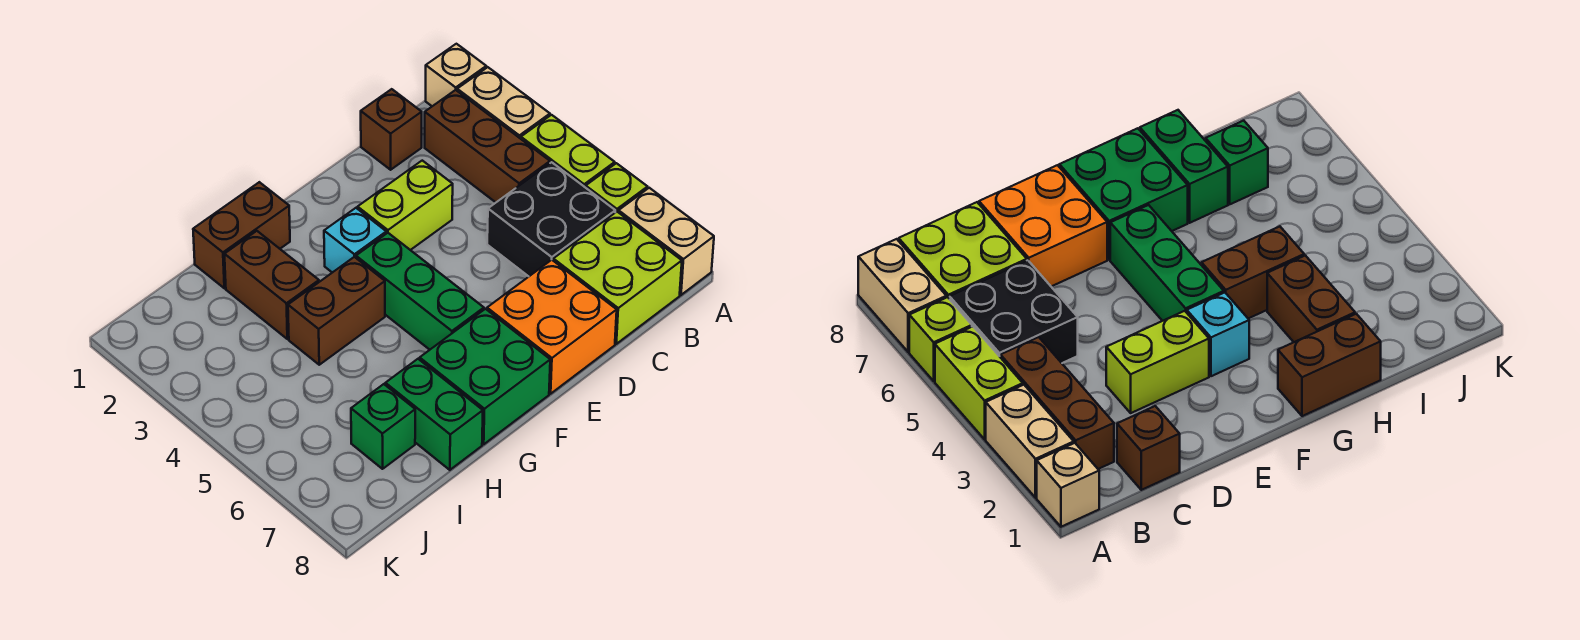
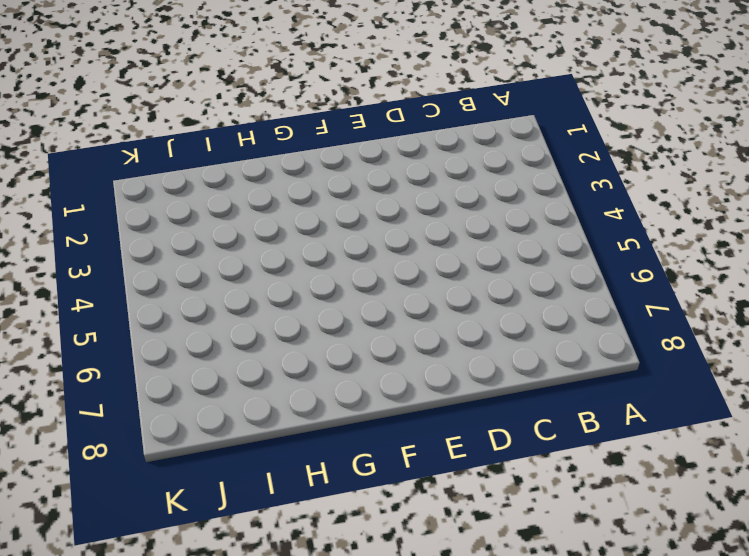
none -> tan 1x1 brick [426,44,486,106]
none -> tan 1x2 brick [457,67,550,139]
none -> lime 1x2 brick [521,115,615,188]

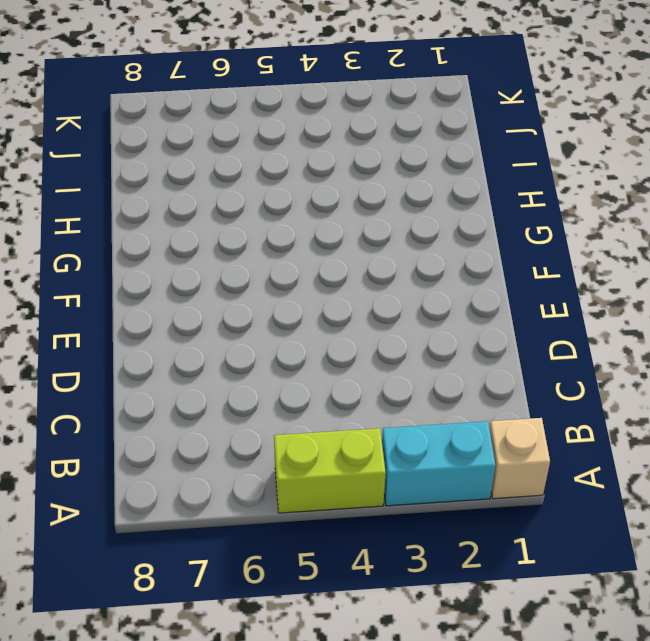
cyan 1x2 brick [382,421,495,506] -> tan 1x2 brick [457,67,550,139]
none -> lime 1x1 brick [586,163,648,212]
none -> tan 1x2 brick [618,188,714,295]
none -> brown 1x3 brick [425,90,550,202]

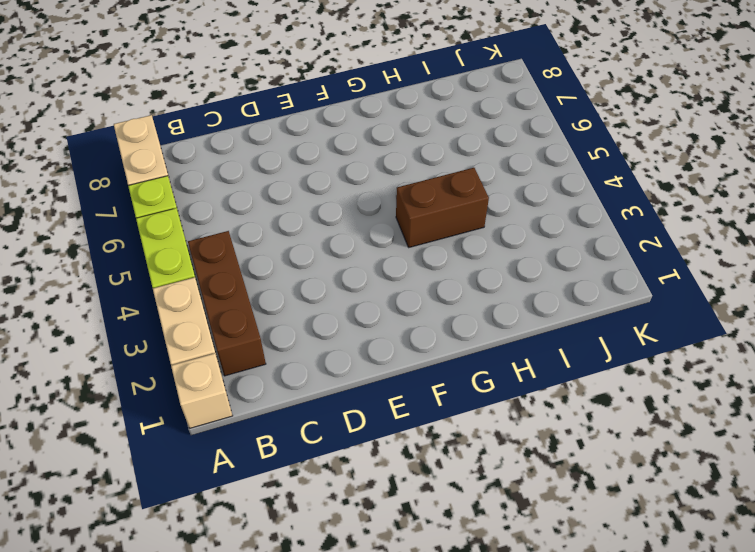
none -> black 2x2 brick [487,162,615,276]
none -> lime 2x2 brick [553,212,682,344]
none -> brown 1x1 brick [361,89,422,170]

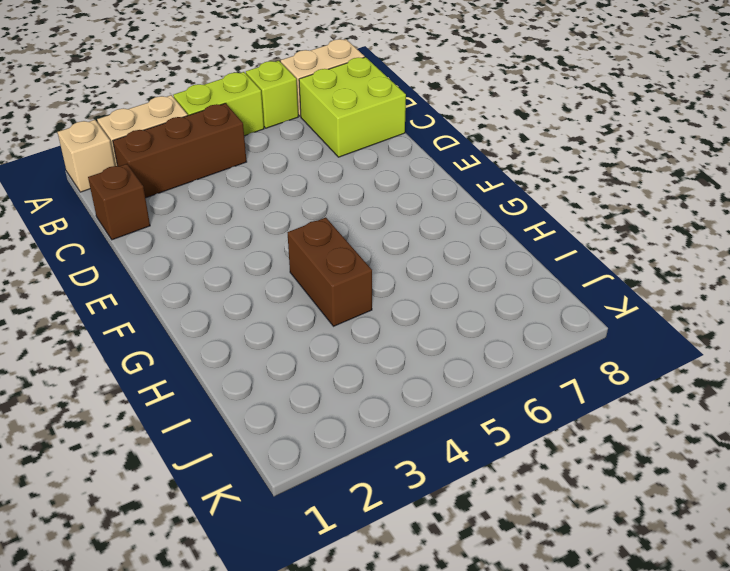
none -> black 2x2 brick [487,162,615,276]
none -> lime 1x2 brick [358,161,453,250]
none -> orange 2x2 brick [487,260,617,394]

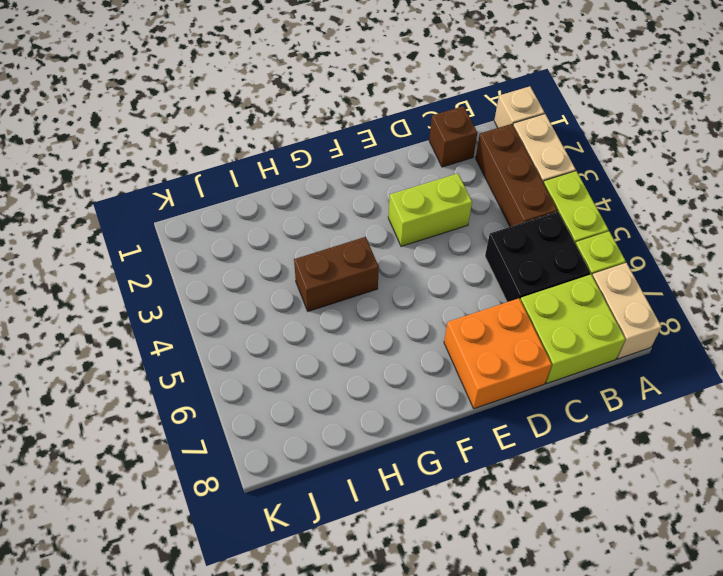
none -> cyan 1x1 brick [324,208,386,273]
none -> green 1x3 brick [356,233,484,350]
none -> green 2x2 brick [420,309,550,444]

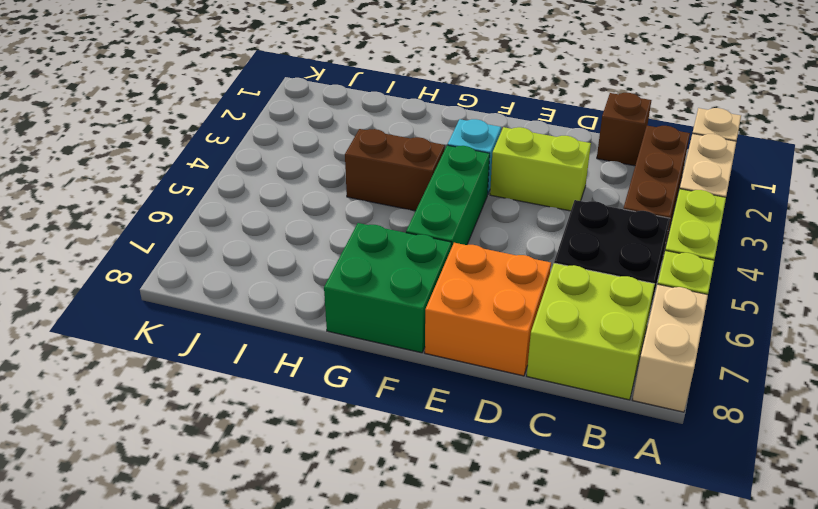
none -> brown 1x2 brick [193,182,290,288]
none -> brown 1x2 brick [225,231,319,339]
none -> green 1x2 brick [385,359,483,470]

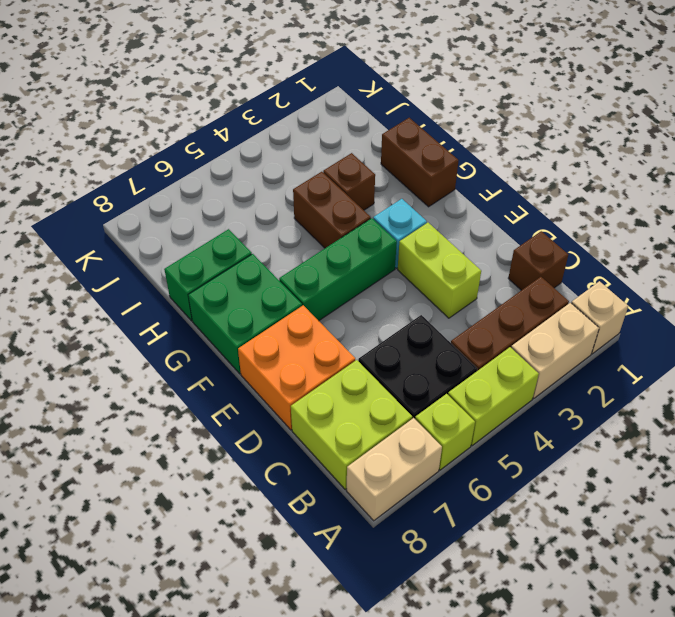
brown 1x1 brick [323,153,375,210] -> brown 1x2 brick [225,231,319,339]
none -> green 1x1 brick [351,384,415,469]

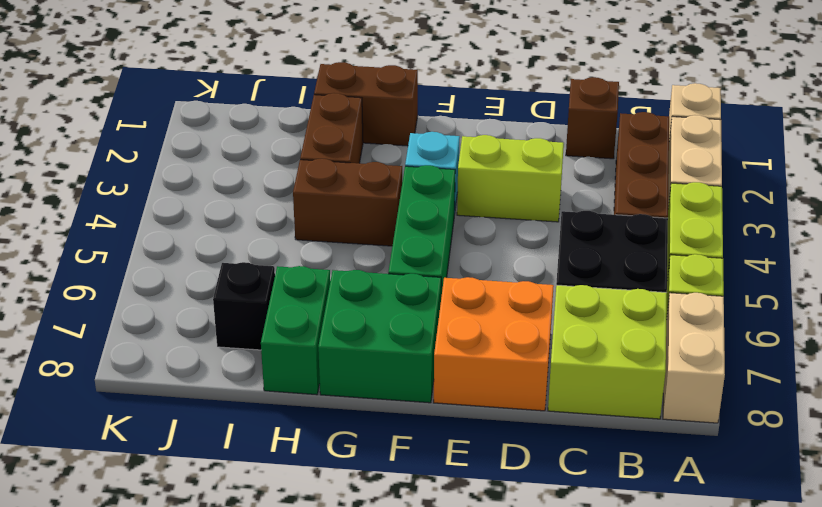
black 1x1 brick [213,262,275,350] -> green 1x1 brick [351,384,415,469]

